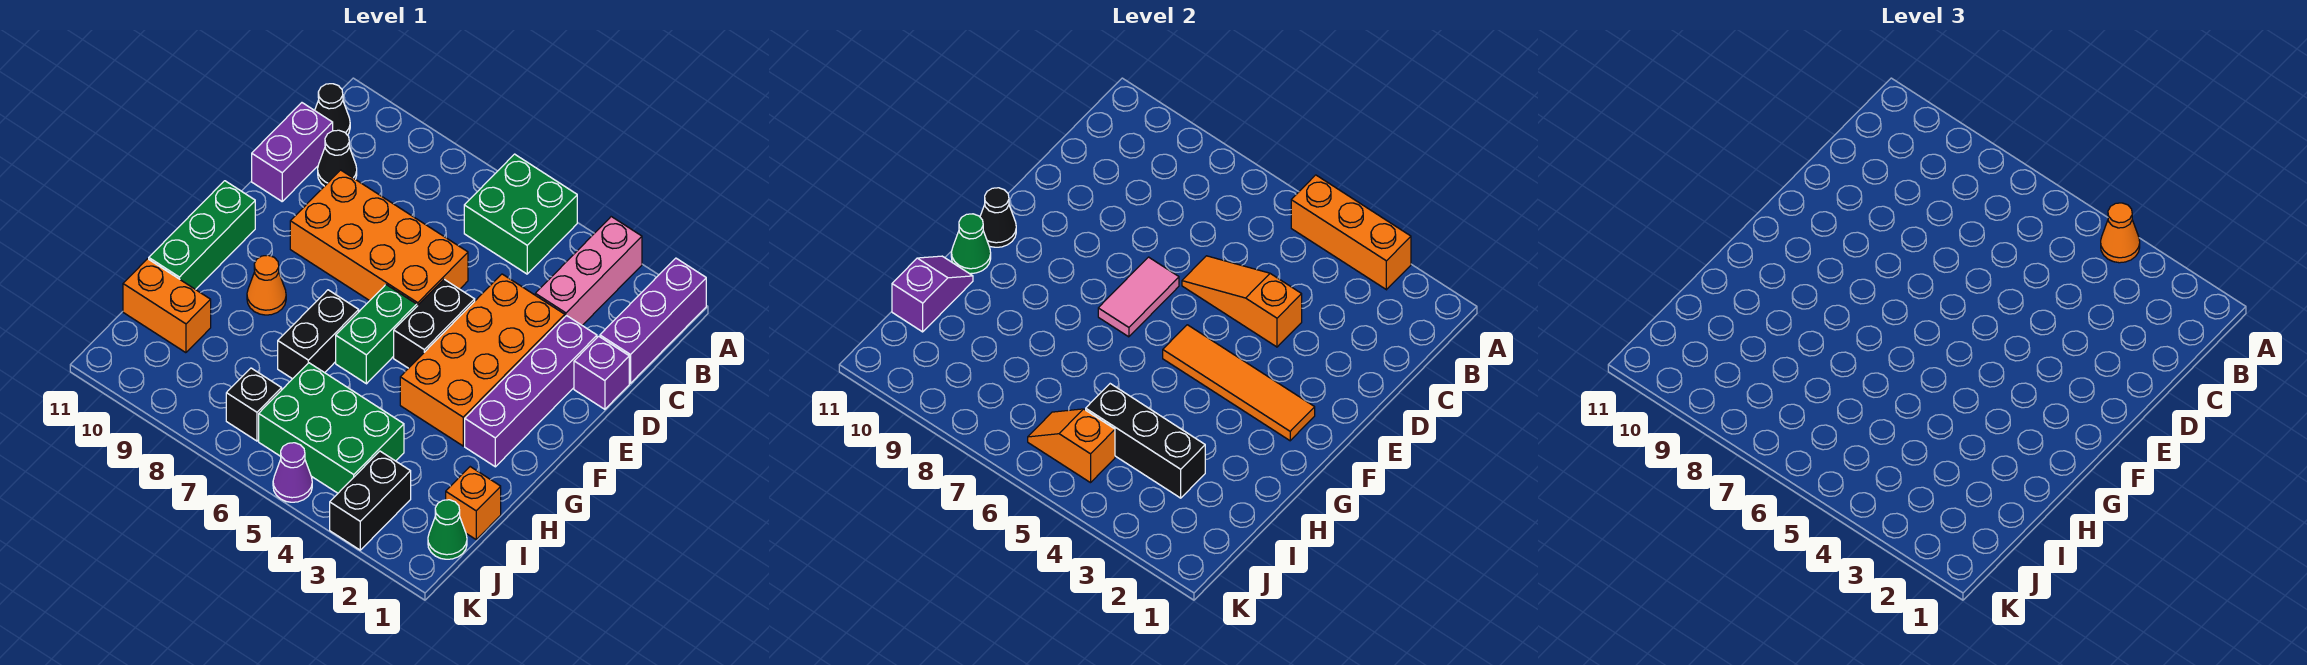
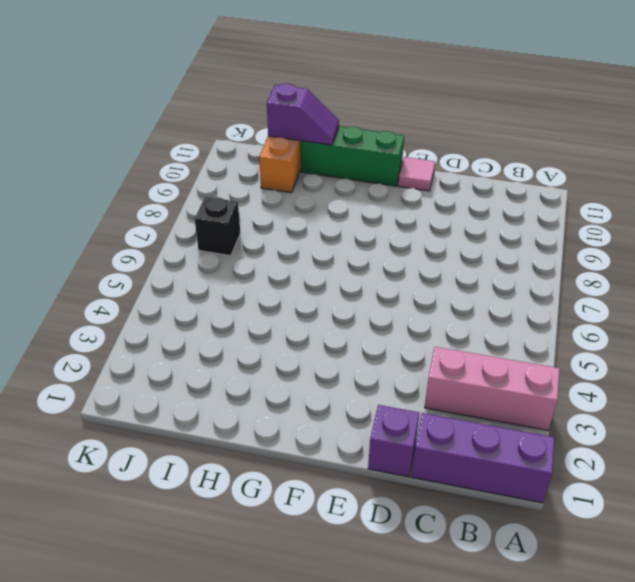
pink 1x1 tile [398,157,435,191] -> none
none -> green 2x2 brick [464,154,577,274]
none -> black 1x1 cone [315,84,350,135]
none -> black 1x1 cone [318,130,357,186]
none -> purple 1x2 brick [252,103,333,201]

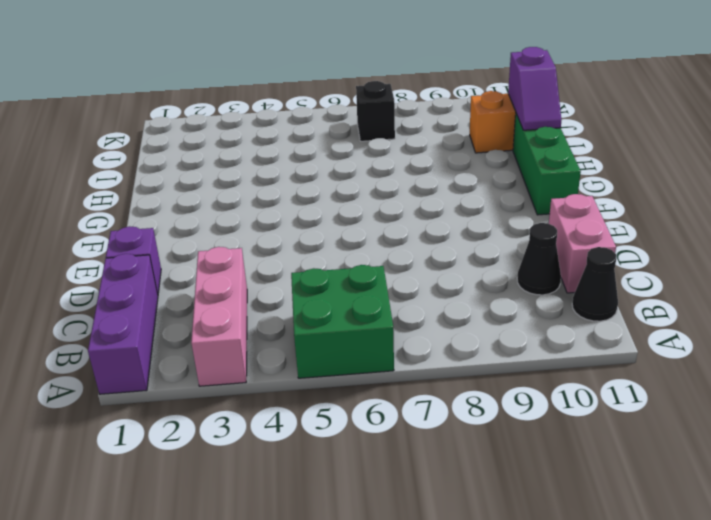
pink 1x2 brick [549,194,616,293] -> purple 1x2 brick [252,103,333,201]
none -> purple 1x4 brick [465,316,597,467]
none -> orange 2x4 brick [400,274,565,446]
none -> orange 2x4 brick [290,170,468,306]
none -> black 1x2 brick [394,279,475,368]

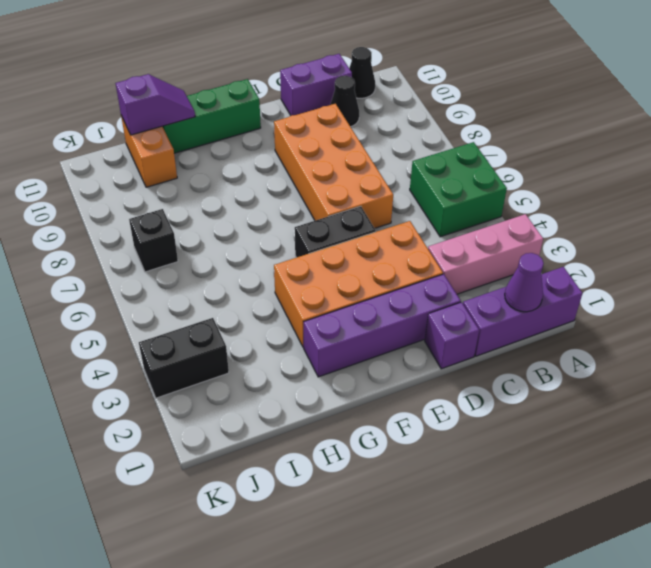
purple 1x1 cone [505,253,544,312] -> purple 1x1 cone moved to [273,443,312,502]
none -> green 1x2 brick [336,285,417,384]
none -> black 1x2 brick [278,290,359,379]
none -> orange 1x1 cone [247,255,286,315]
none -> orange 1x1 brick [446,467,501,539]

